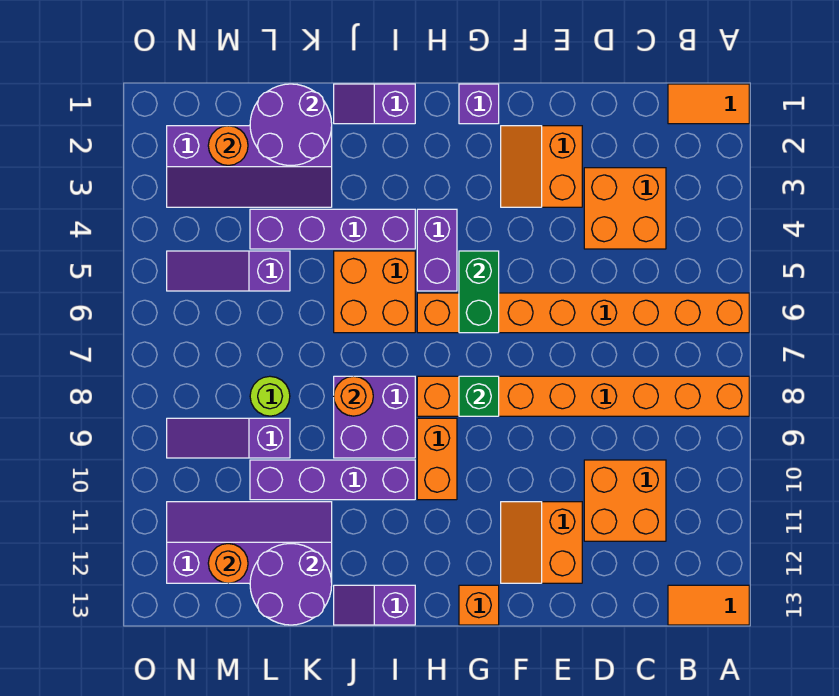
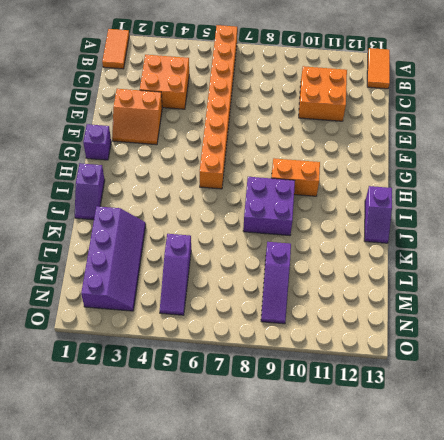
none -> orange 1x8 brick [417,376,749,416]
none -> orange 2x2 slope [501,502,582,583]
none -> orange 1x1 brick [459,585,499,625]
none -> purple 1x2 brick [417,209,457,291]

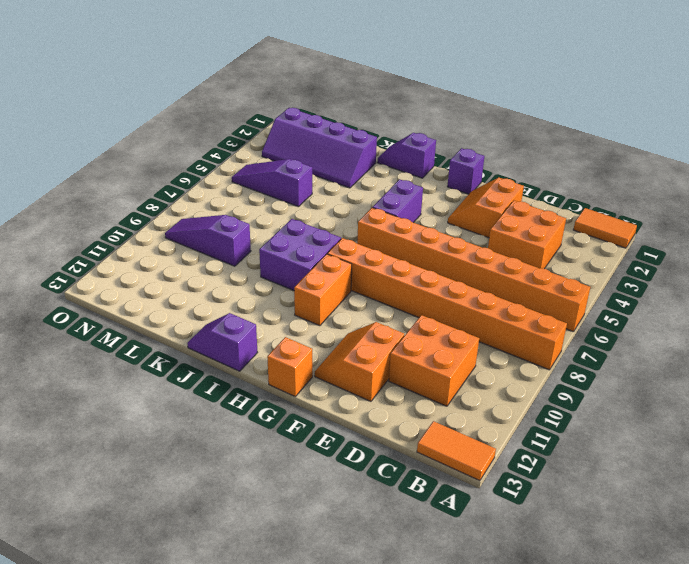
none -> purple 1x4 brick [250,209,415,249]
none -> orange 2x2 brick [334,251,415,333]
none -> purple 1x4 brick [250,460,415,500]
none -> purple 2x4 slope [167,502,332,583]

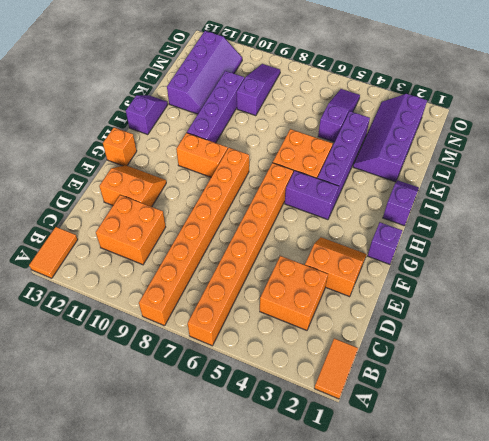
none -> purple 2x2 brick [334,376,415,458]
none -> lime 1x1 round brick [250,376,290,416]
none -> green 1x2 brick [459,251,499,333]
none -> green 1x1 brick [459,376,499,416]

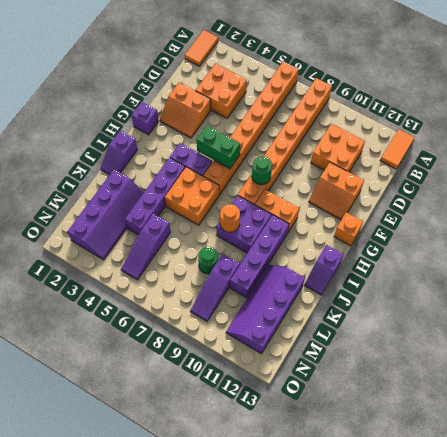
green 1x1 round brick [252,156,272,185] -> green 1x1 brick [459,376,499,416]
green 1x1 round brick [198,247,218,274] -> lime 1x1 round brick [250,376,290,416]
none -> purple 2x2 round brick [250,84,332,166]
none -> purple 2x2 round brick [250,544,332,625]
none -> orange 1x1 round brick [208,126,248,165]
none -> orange 1x1 round brick [208,544,248,583]

